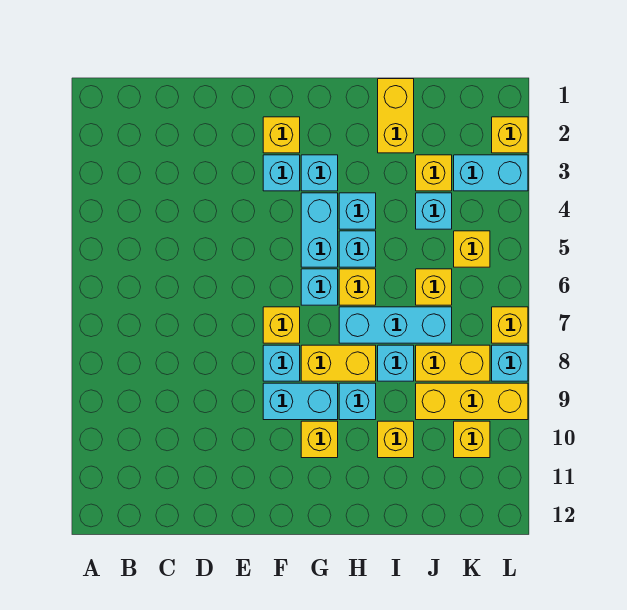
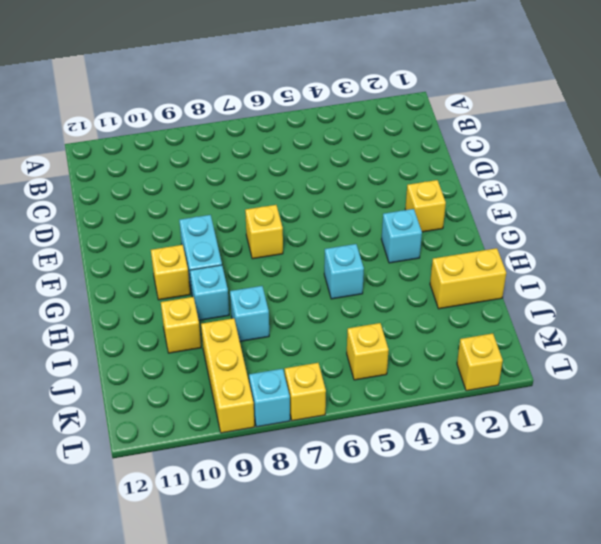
none -> cyan 1x1 brick [263,155,300,191]
none -> cyan 1x1 brick [263,345,300,381]
none -> cyan 1x2 brick [301,193,338,267]

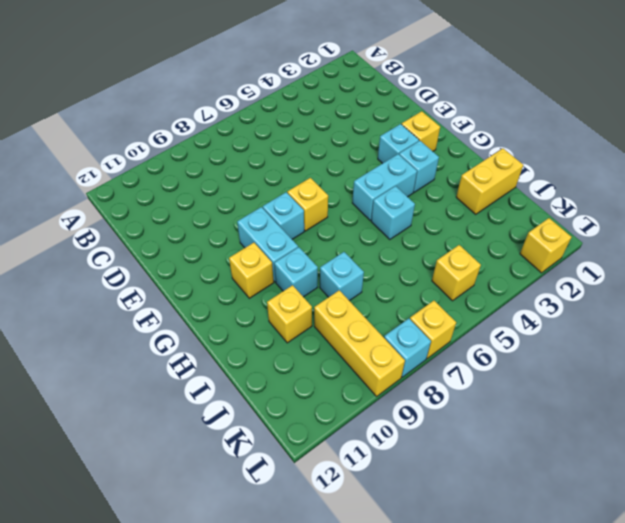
none -> cyan 1x1 brick [301,269,338,305]
none -> yellow 1x2 brick [301,345,376,381]
none -> cyan 1x1 brick [339,193,376,229]

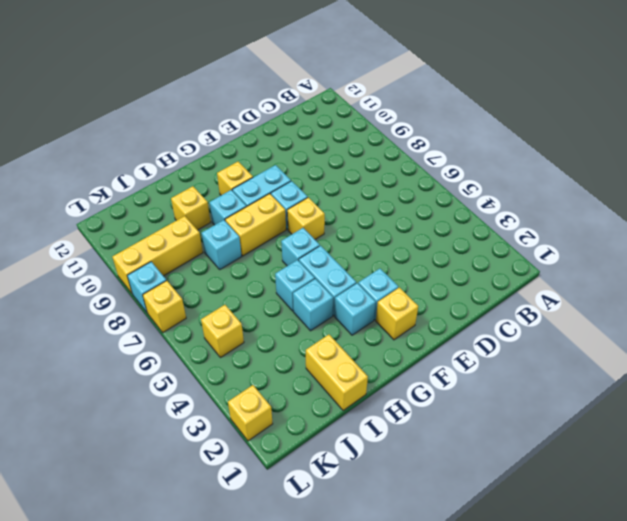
none -> yellow 1x1 brick [339,269,376,305]
none -> cyan 1x3 brick [339,307,452,343]
none -> yellow 1x1 brick [416,155,452,191]

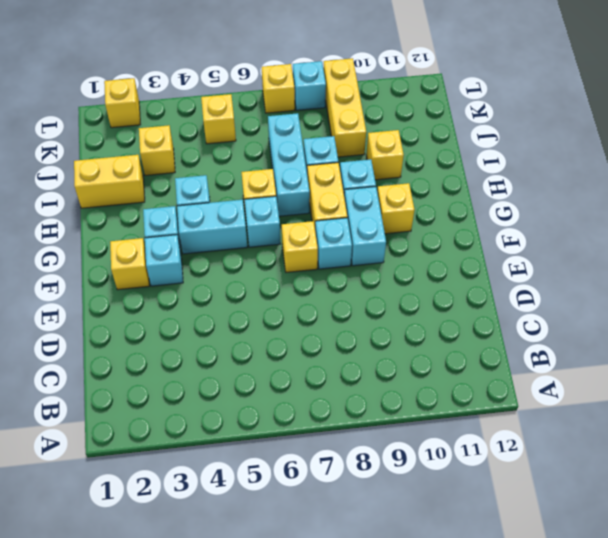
none -> cyan 1x1 brick [339,231,376,267]
none -> cyan 1x1 brick [416,193,452,229]
none -> yellow 1x1 brick [416,269,452,305]

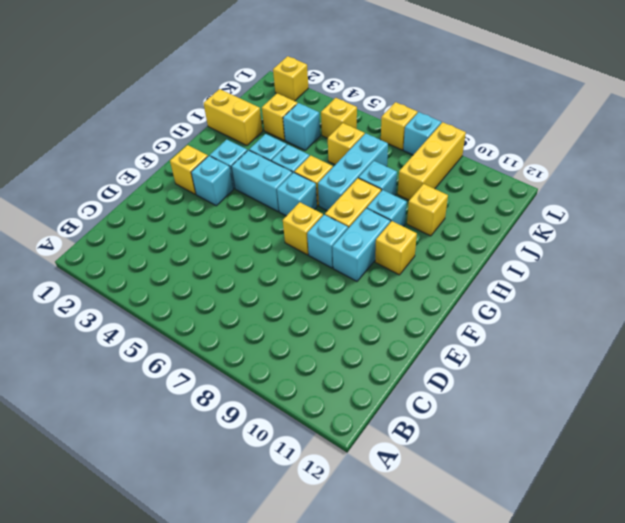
none -> yellow 1x2 brick [416,345,490,381]
none -> cyan 1x2 brick [454,155,528,191]
none -> yellow 1x1 brick [454,421,490,458]

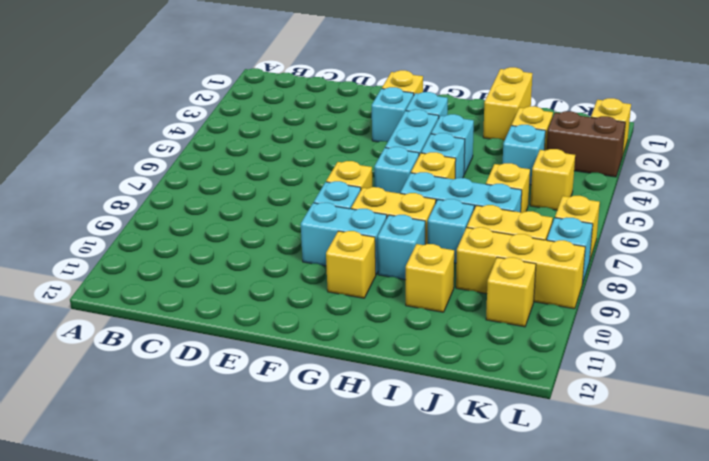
brown 1x2 brick [547,111,625,177] -> cyan 1x2 brick [454,155,528,191]

